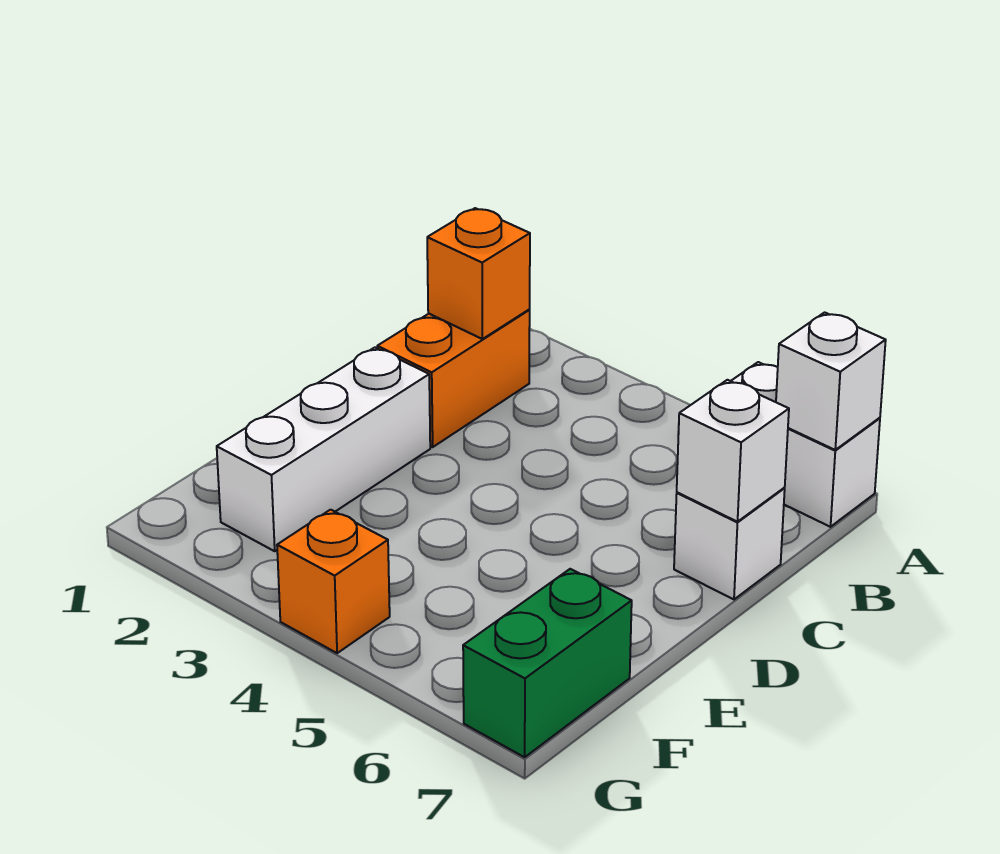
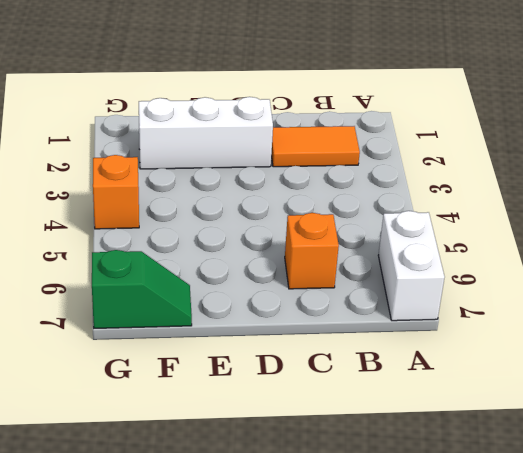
orange 1x2 tile [271,126,360,167] -> orange 1x2 brick [377,310,530,447]
orange 1x1 brick [285,213,339,289] -> orange 1x1 brick moved to [427,208,530,339]
green 1x2 slope [92,250,192,328] -> green 1x2 brick [463,569,632,757]
none -> white 1x1 brick [674,488,785,599]
none -> white 1x1 brick [776,312,886,450]

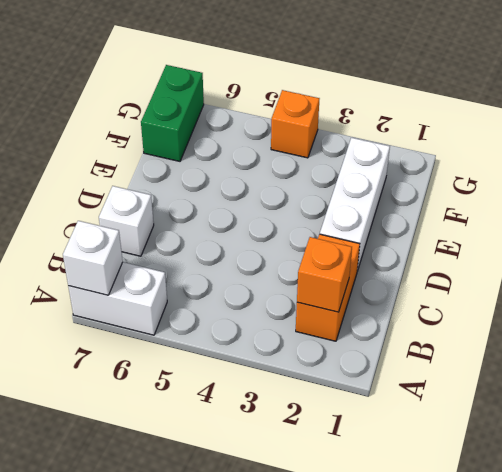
none -> white 1x1 brick [677,380,789,522]

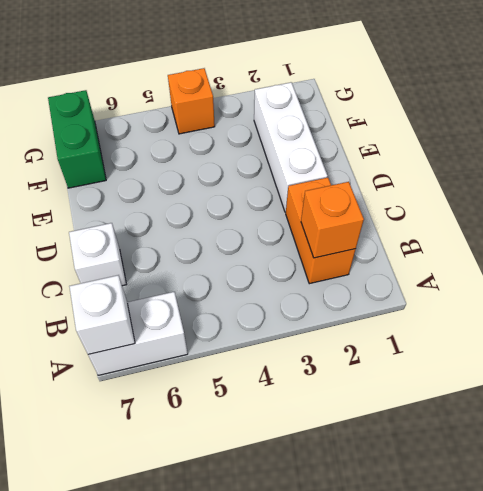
none -> white 1x1 brick [677,380,789,522]

